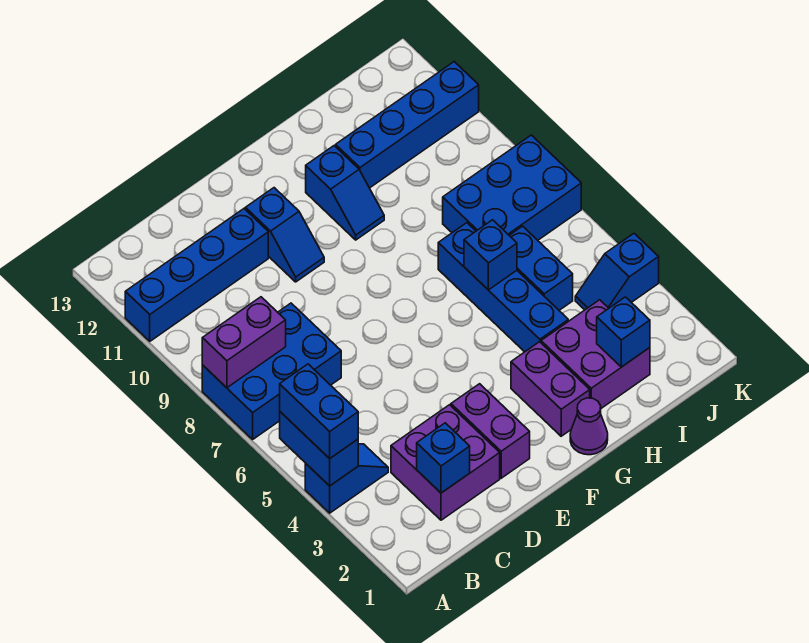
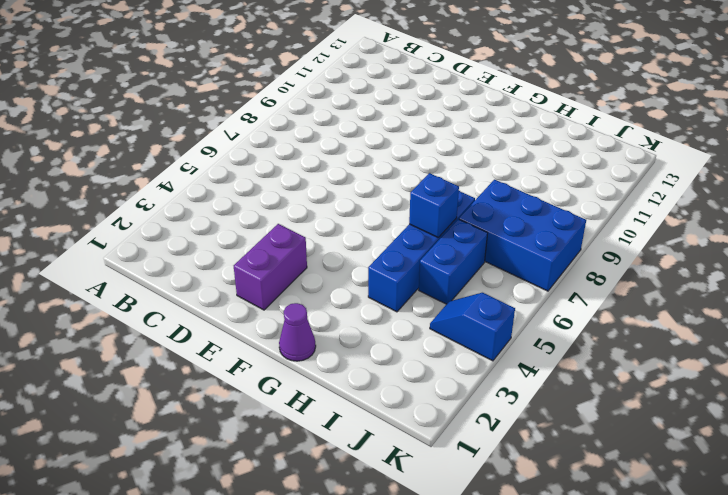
none -> blue 1x2 slope [305,444,388,513]
none -> blue 2x3 brick [202,303,341,439]
none -> blue 1x4 brick [125,209,268,341]

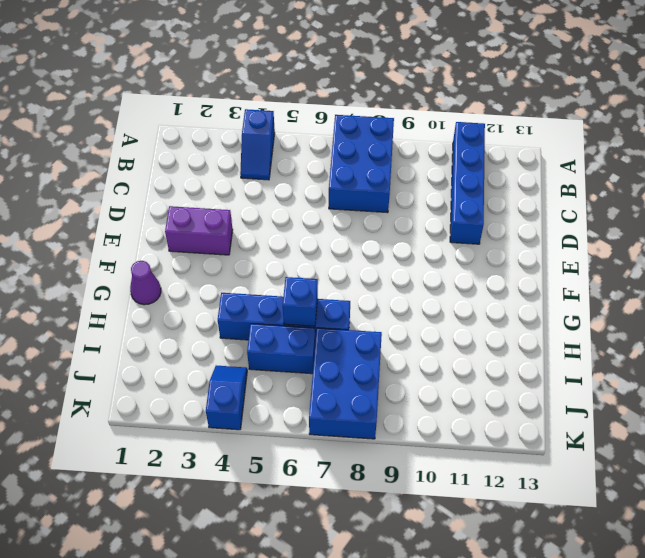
none -> purple 2x2 brick [391,405,500,520]
none -> blue 1x2 slope [245,188,324,282]
none -> purple 1x2 brick [511,342,590,436]

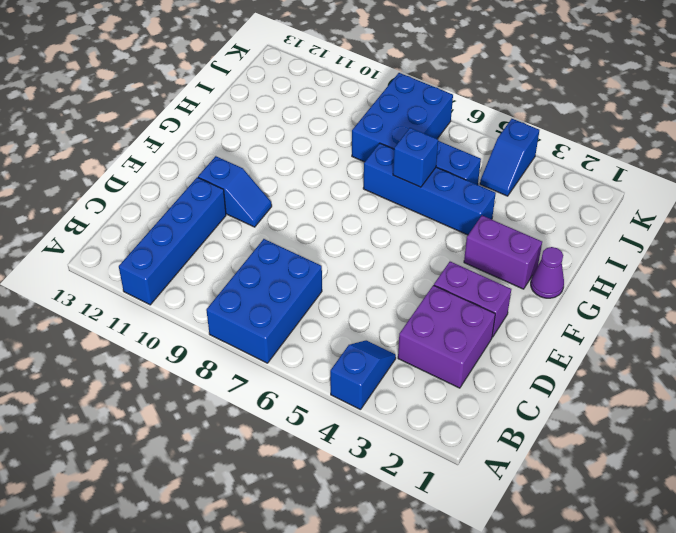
none -> blue 1x2 slope [306,146,384,240]
none -> purple 2x2 brick [541,300,650,408]
none -> blue 1x4 brick [336,62,479,188]

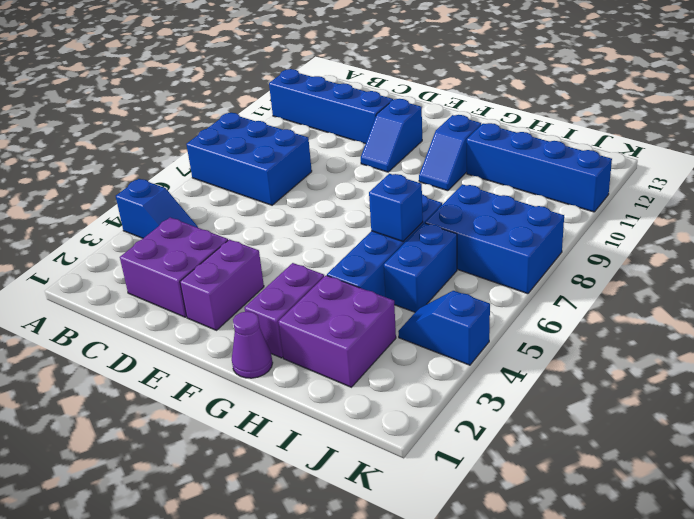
none -> blue 1x2 brick [280,412,358,486]
none -> purple 1x2 brick [202,297,286,388]
none -> blue 1x1 brick [417,423,470,493]

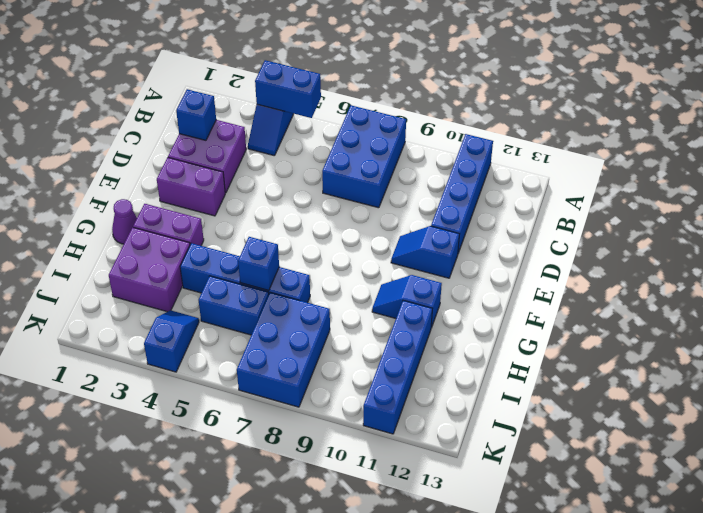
none -> purple 1x2 brick [202,297,286,388]
none -> blue 1x1 brick [597,297,650,367]
none -> blue 1x2 brick [280,364,358,459]

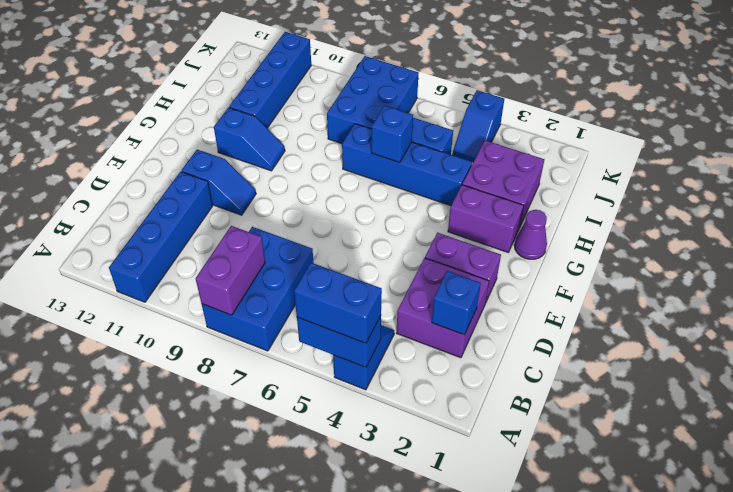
none -> blue 1x1 brick [597,297,650,367]

